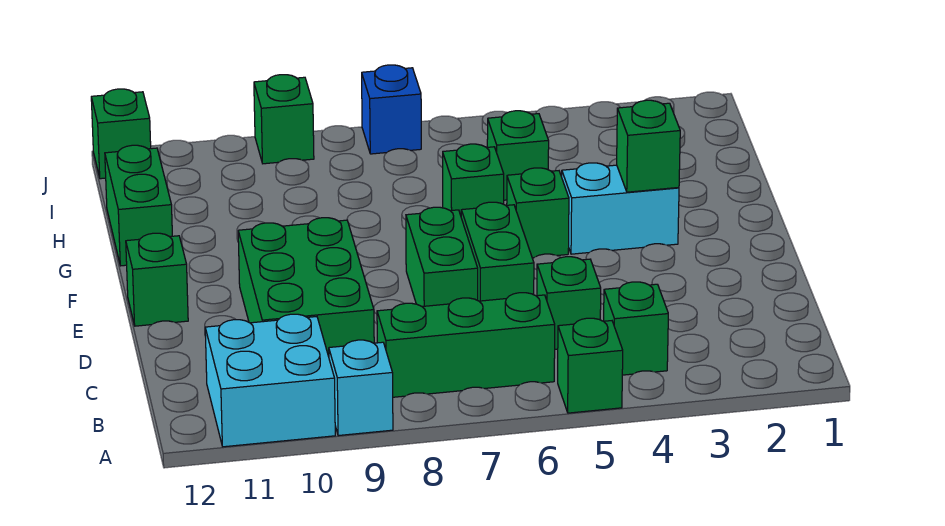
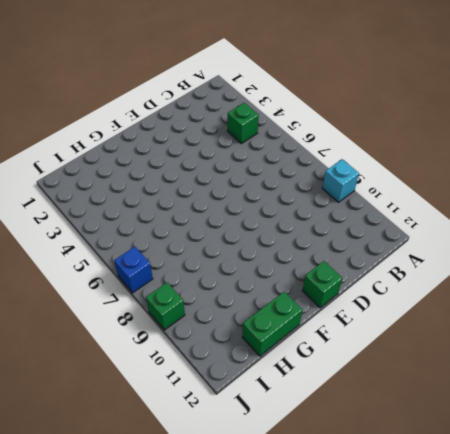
none -> green 1x1 brick [558,318,623,413]
none -> cyan 2x2 brick [205,314,335,447]
none -> green 1x3 brick [377,293,555,397]

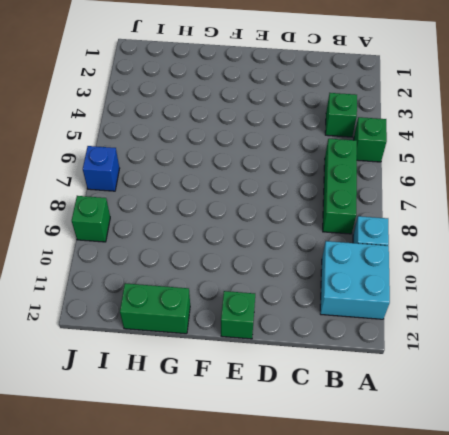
none -> green 1x1 brick [537,257,601,349]
none -> green 2x3 brick [238,218,374,357]
none -> green 1x2 brick [461,202,534,301]

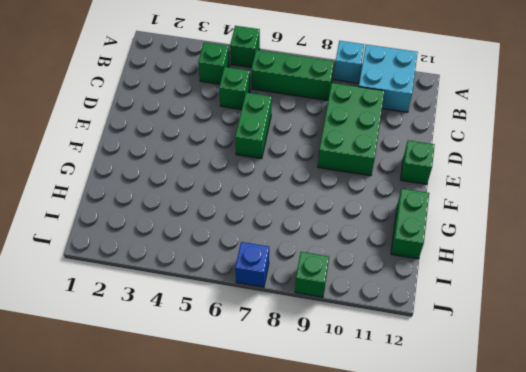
none -> green 1x2 brick [406,207,478,307]
none -> cyan 1x2 brick [562,163,679,254]
none -> green 1x1 brick [507,168,569,258]

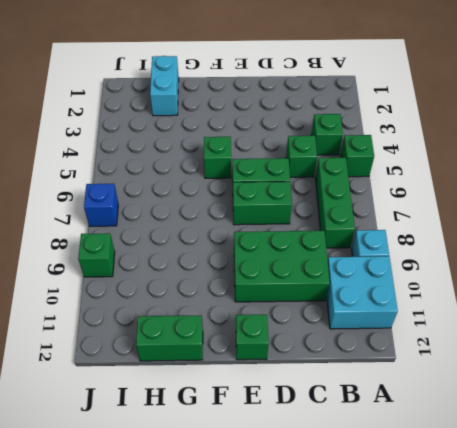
cyan 1x2 brick [150,56,179,116] -> cyan 1x2 brick moved to [562,163,679,254]
none -> green 1x1 brick [443,144,504,215]
none -> green 1x1 brick [487,111,549,200]
none -> green 1x1 brick [91,89,151,179]

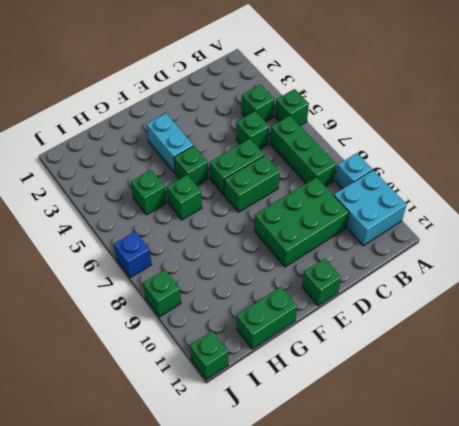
none -> green 1x1 brick [617,100,680,192]

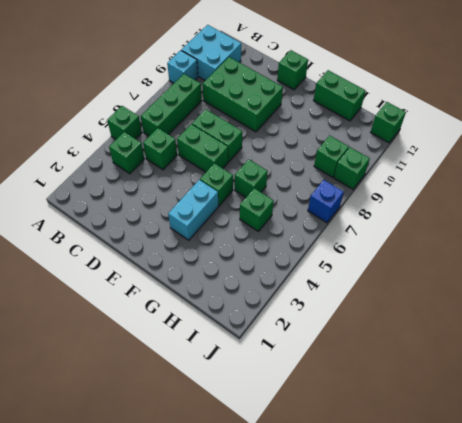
green 1x1 brick [314,135,349,177] -> green 1x1 brick moved to [617,100,680,192]

